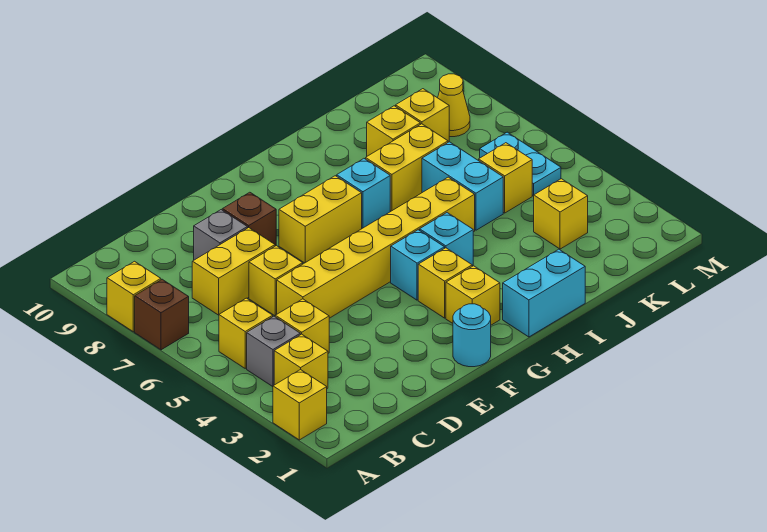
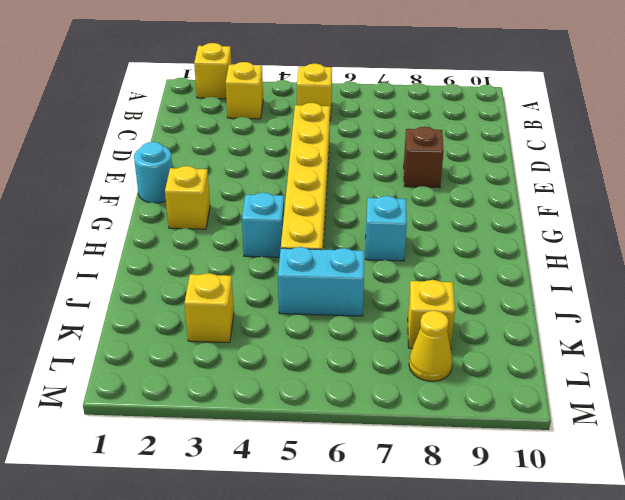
none -> brown 1x1 brick [135,279,189,350]
none -> yellow 1x1 brick [107,261,161,332]
none -> grey 1x1 brick [247,316,300,387]

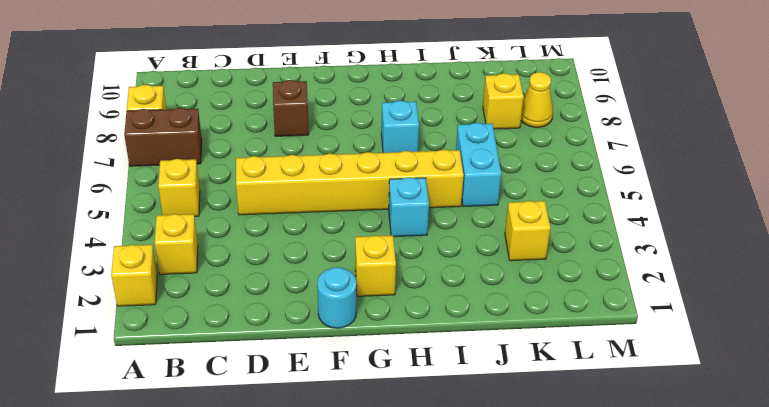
brown 1x2 brick [124,108,202,166] -> brown 1x1 brick [135,279,189,350]
none -> grey 1x1 brick [247,316,300,387]
none -> yellow 1x1 brick [275,299,329,353]
none -> yellow 1x2 brick [192,228,275,315]

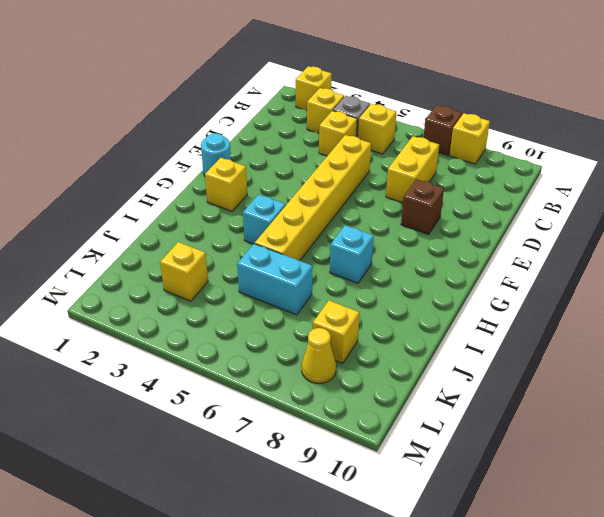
none -> yellow 1x1 brick [249,246,303,316]
none -> grey 1x1 brick [194,210,247,260]
none -> yellow 1x2 brick [279,176,362,263]

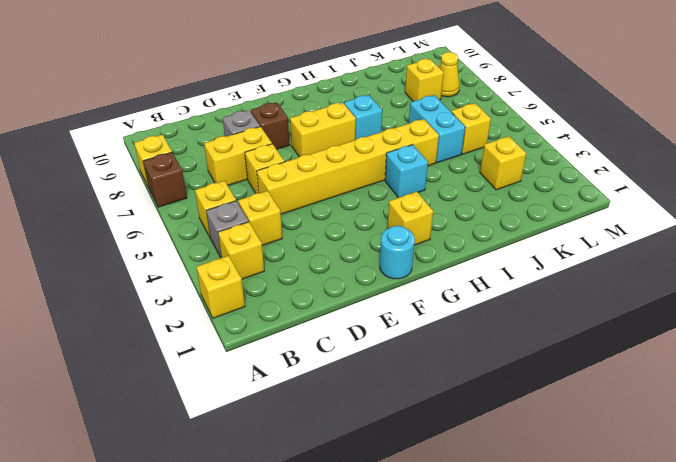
none -> yellow 1x1 brick [418,248,472,318]
none -> cyan 1x1 brick [391,230,445,300]
none -> cyan 1x2 brick [503,249,585,337]

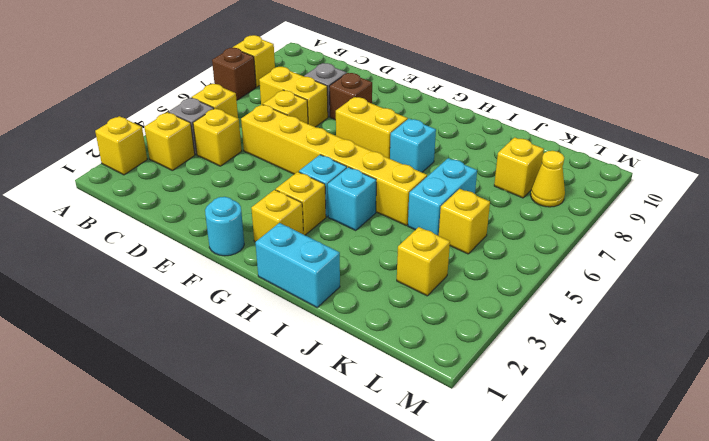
none -> yellow 1x2 brick [366,124,448,211]
none -> yellow 1x1 brick [367,106,420,156]
none -> cyan 1x2 plate [480,132,561,196]

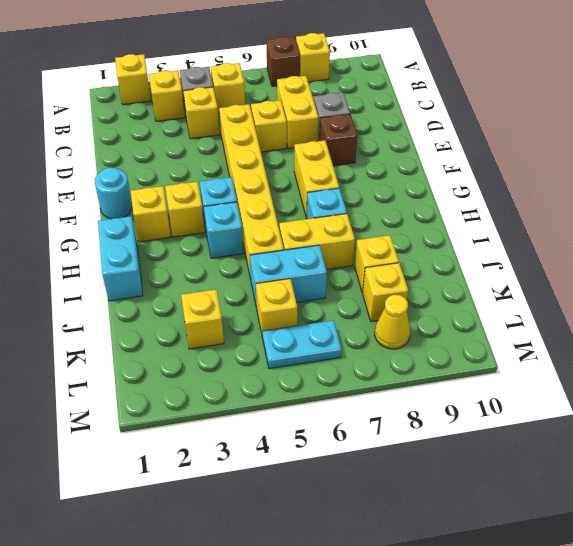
yellow 1x2 brick [279,214,355,269] -> yellow 1x2 brick turned to [366,124,448,211]

